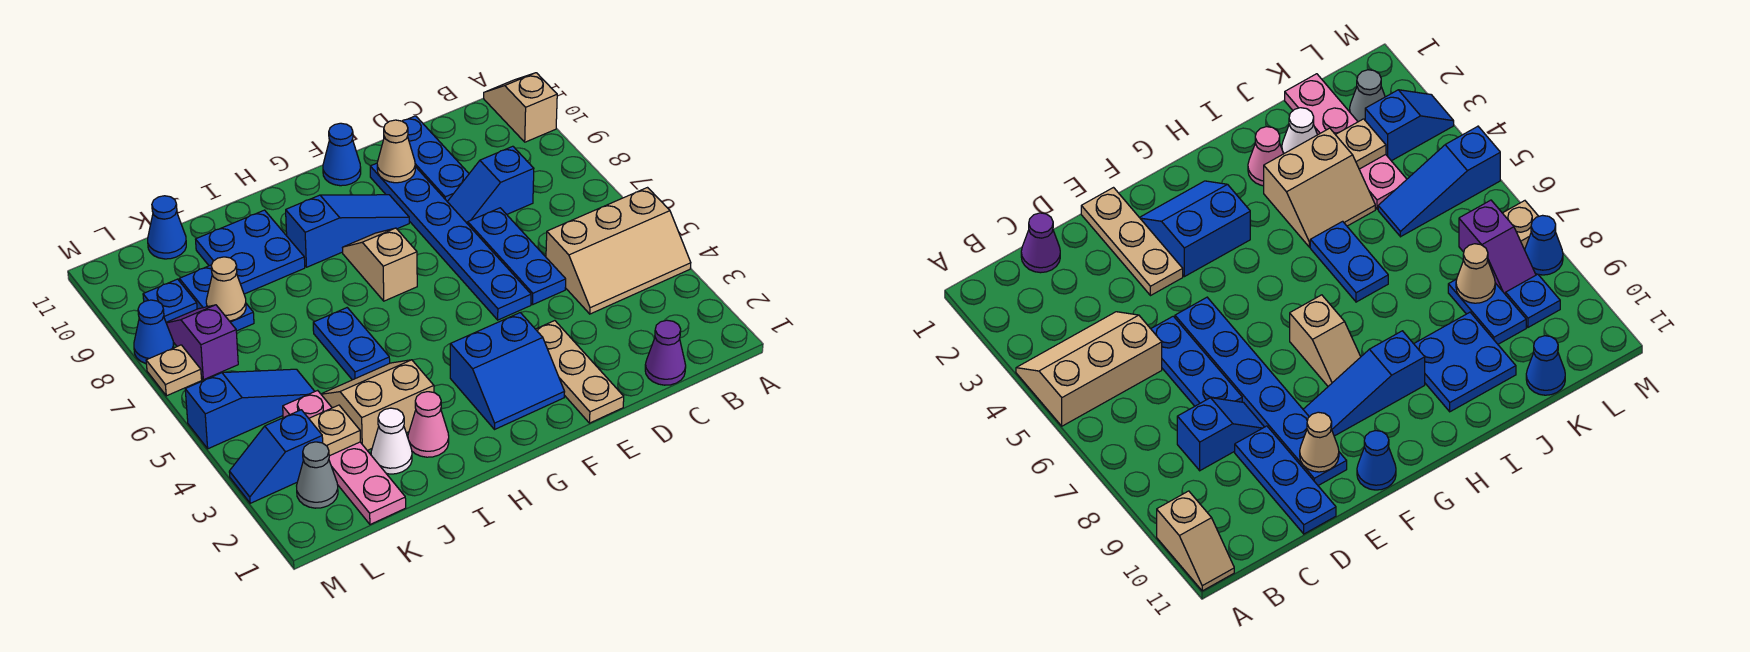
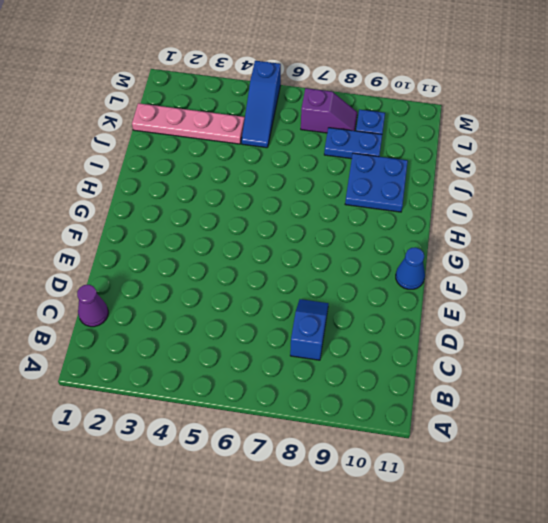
none -> tan 2x3 slope [546,188,691,314]
none -> tan 1x2 slope [484,73,557,142]
none -> blue 1x3 plate [468,208,566,304]
none -> blue 1x3 plate [402,116,469,201]

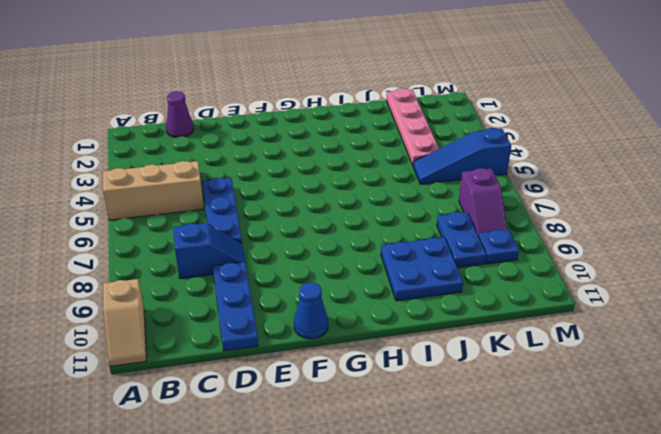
none -> tan 1x3 plate [536,321,624,423]
none -> blue 1x6 plate [370,163,531,320]
none -> blue 2x2 slope [450,313,564,430]
none -> blue 1x3 slope [286,195,409,267]

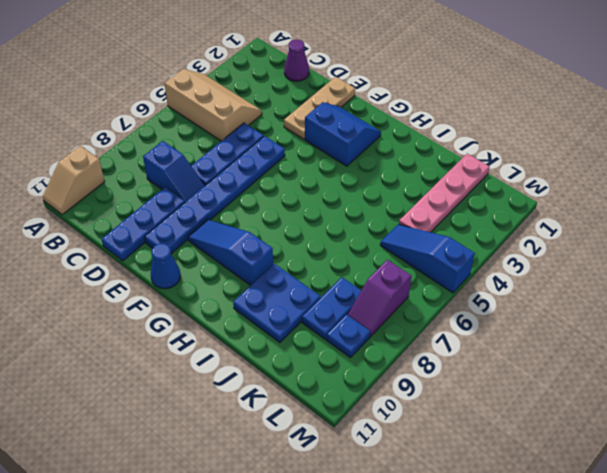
none -> tan 1x2 slope [342,228,417,301]
none -> pink 1x1 cone [408,392,449,457]
none -> tan 2x2 slope [321,360,434,450]
none -> blue 1x2 plate [313,308,390,380]

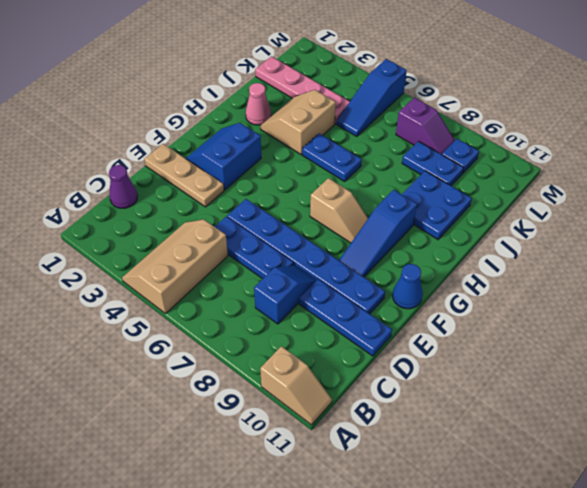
tan 2x2 slope [260,90,336,154] -> tan 2x2 slope turned to [321,360,434,450]
none -> white 1x1 cone [371,408,412,474]
none -> blue 1x1 cone [148,196,186,259]
none -> grey 1x1 cone [297,442,338,508]
none -> blue 1x2 slope [229,410,323,503]

